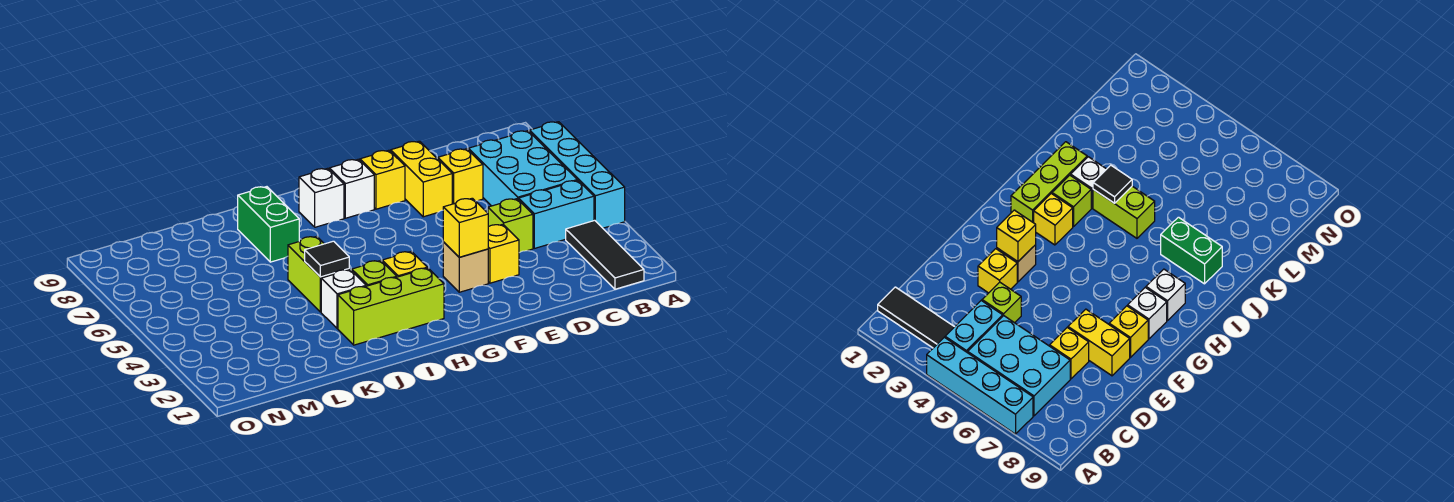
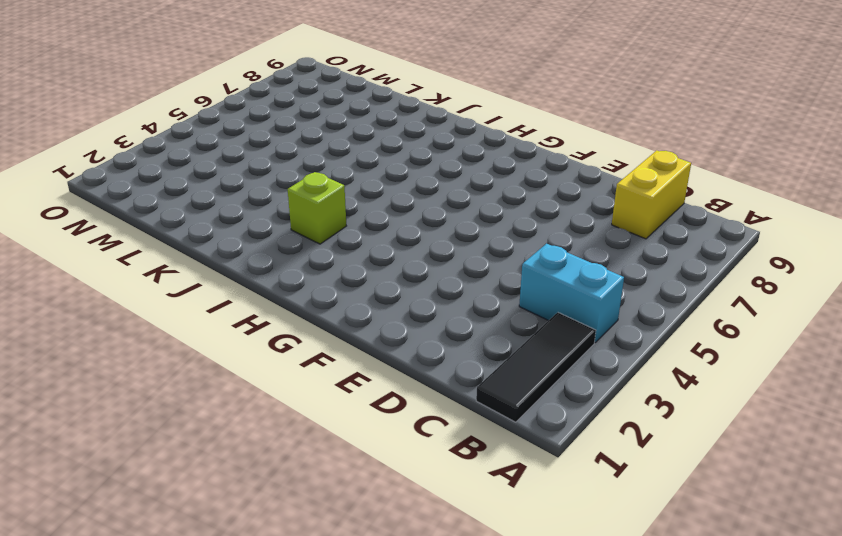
yellow 1x2 brick [612,150,691,239] -> yellow 1x2 brick moved to [391,141,452,217]
none -> cyan 1x4 brick [530,122,625,228]
none -> cyan 2x3 brick [468,131,577,206]
none -> lime 1x1 brick [488,199,533,253]

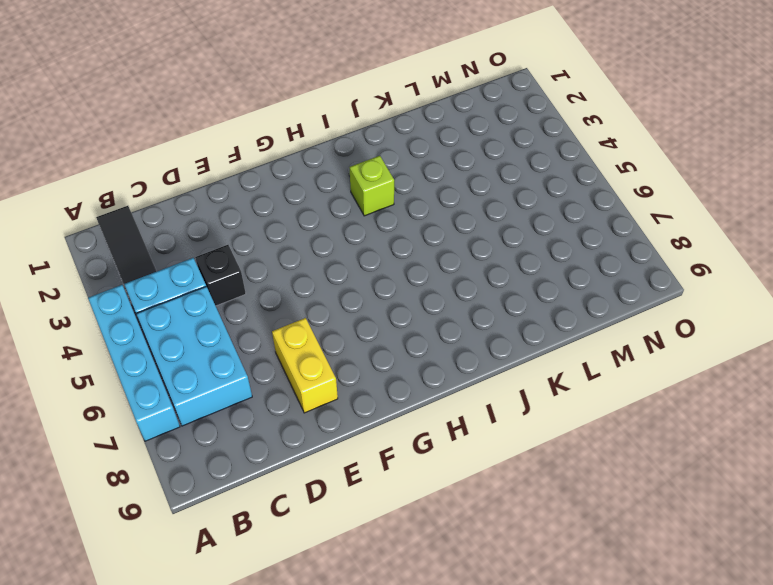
black 1x1 brick [195,245,246,306] -> lime 1x1 brick [488,199,533,253]
none -> yellow 1x1 brick [438,149,483,204]
none -> yellow 1x1 brick [488,224,519,283]
none -> tan 1x1 brick [443,242,488,292]

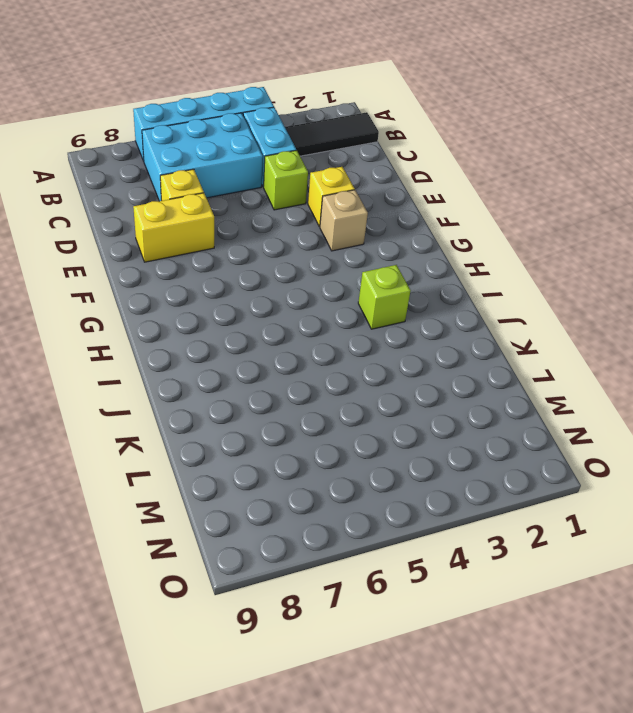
none -> yellow 1x1 brick [360,150,405,209]
none -> white 1x1 brick [330,159,374,218]
none -> lime 1x3 brick [338,268,444,345]

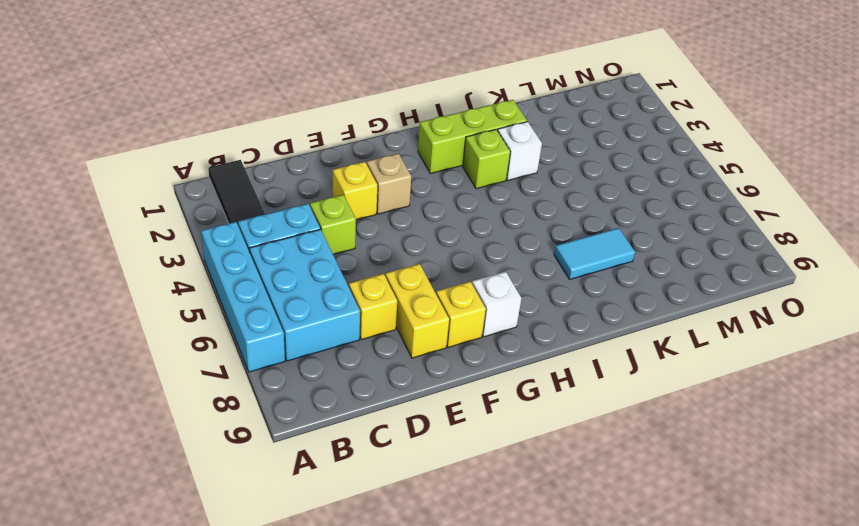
cyan 1x2 tile [554,228,635,279] -> green 1x2 brick [238,187,299,262]
none -> yellow 1x1 brick [382,251,427,277]
none -> white 1x1 brick [299,168,344,227]
none -> lime 1x2 brick [288,236,349,312]

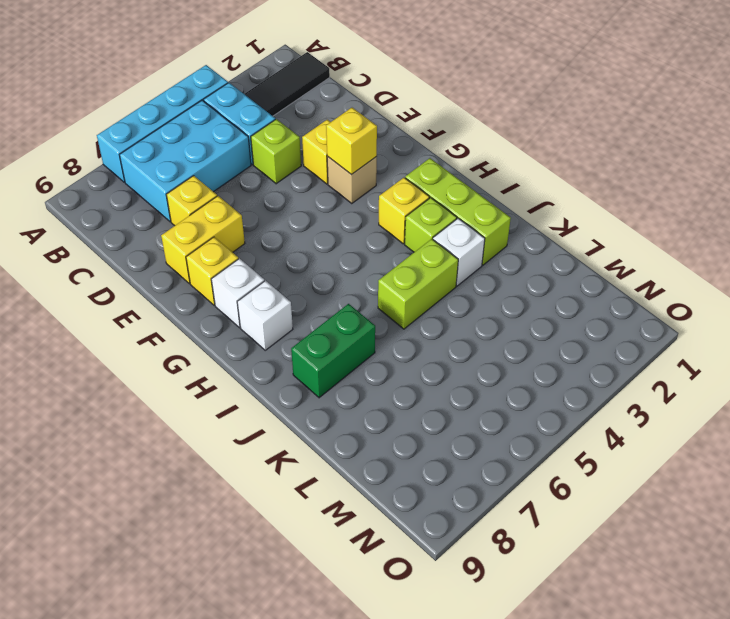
none -> black 1x1 tile [305,241,349,277]

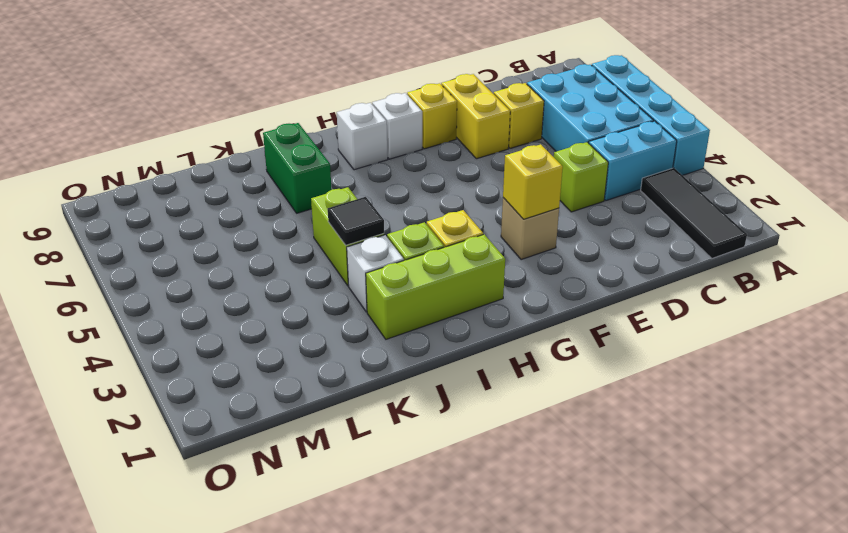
none -> yellow 1x1 brick [488,224,519,283]

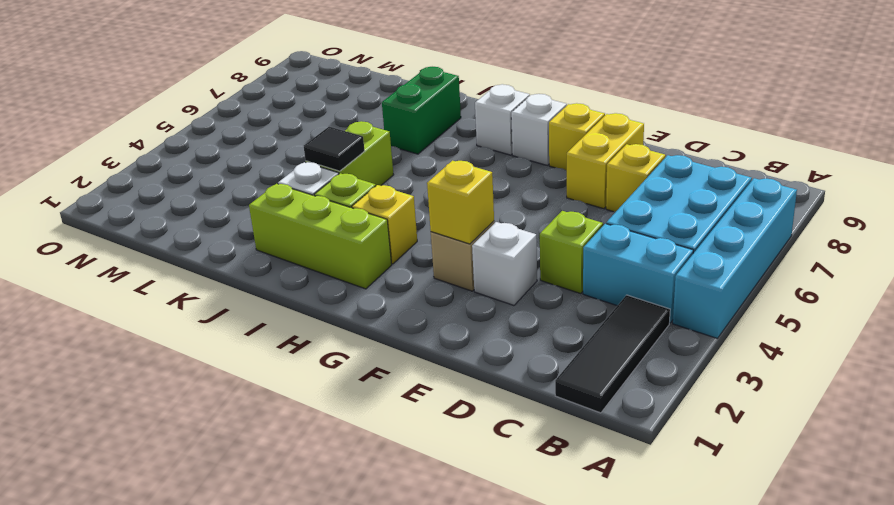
white 1x1 brick [472,222,537,305] -> yellow 1x1 brick [488,224,519,283]

